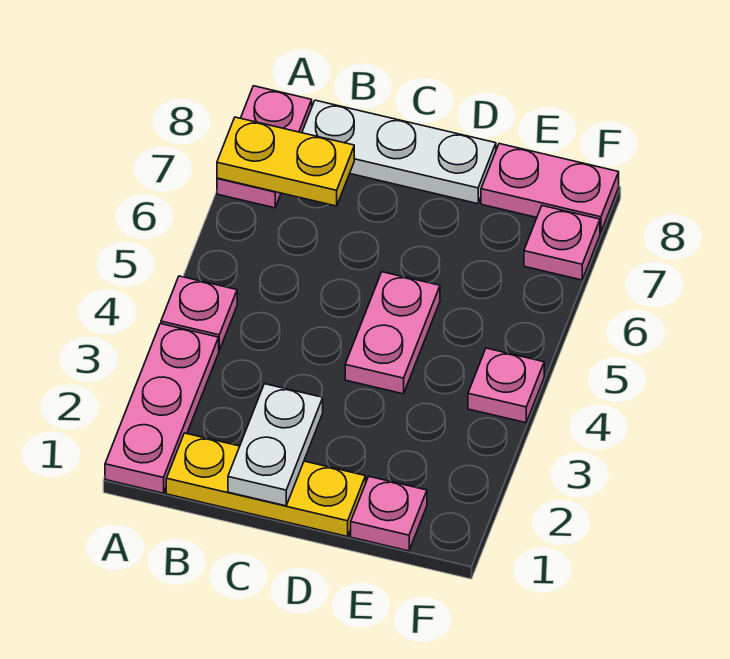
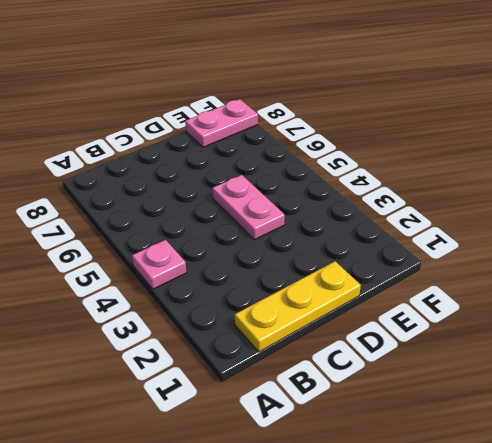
none -> pink 1x3 plate [105,324,219,493]
none -> pink 1x2 plate [217,86,312,208]
none -> white 1x3 plate [302,100,496,204]

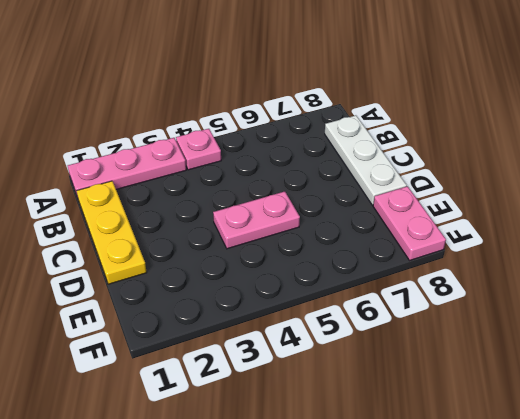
none -> pink 1x2 plate [217,86,312,208]
none -> pink 1x1 plate [351,477,427,551]
none -> pink 1x1 plate [468,348,544,423]

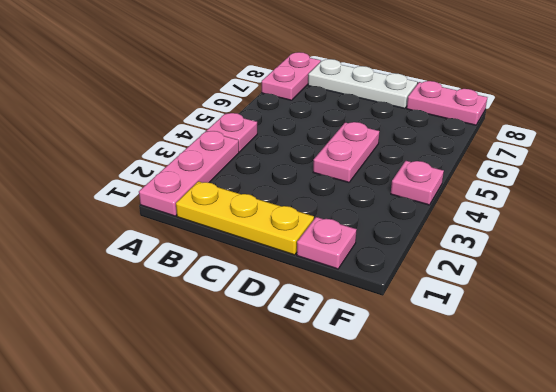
none -> pink 1x1 plate [524,206,600,280]
none -> yellow 1x2 plate [217,117,354,206]
none -> white 1x2 plate [228,384,323,506]

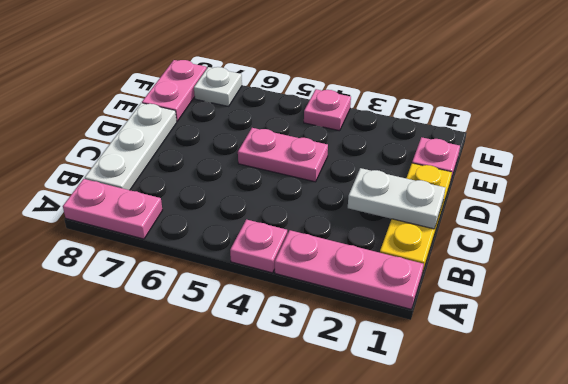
white 1x1 plate [194,67,242,106] -> pink 1x1 plate [524,206,600,280]
none -> yellow 1x2 plate [217,117,354,206]

